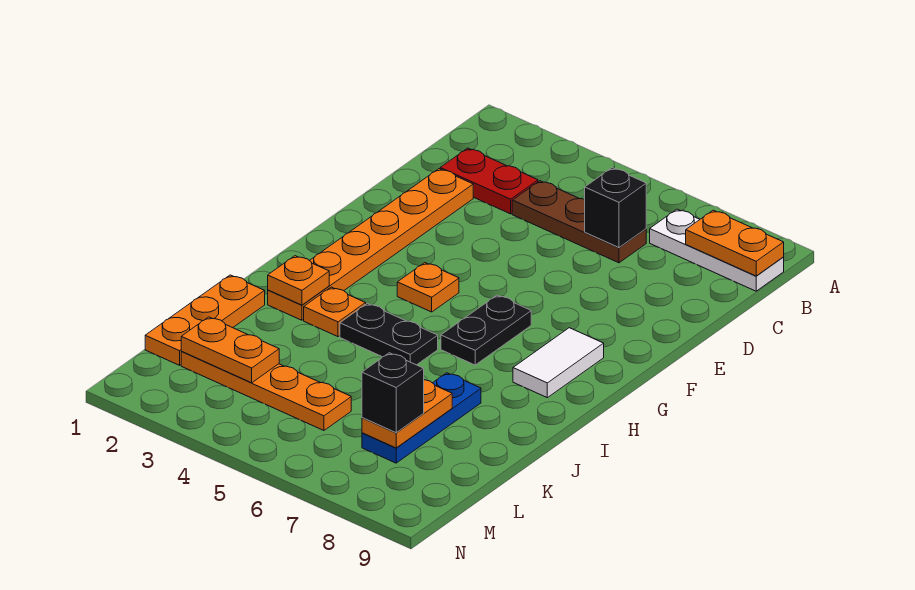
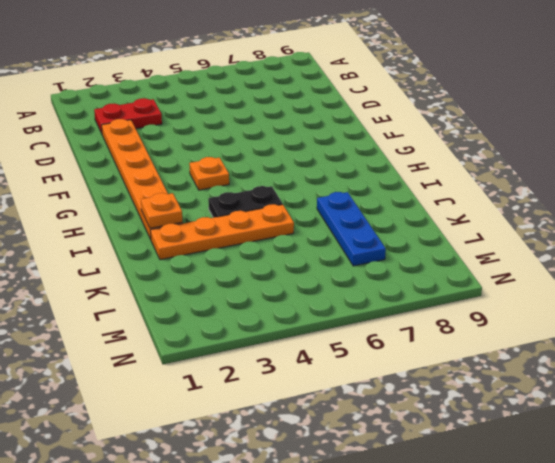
orange 1x4 plate [151,204,294,260] -> orange 1x4 plate moved to [181,352,351,431]
none -> white 1x3 plate [650,209,784,291]
none -> brown 1x3 plate [512,181,646,263]
none -> black 1x2 plate [441,295,531,365]

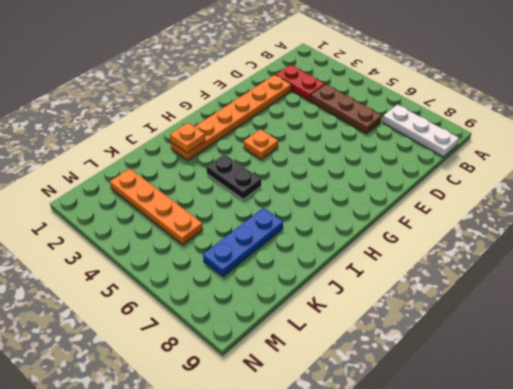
none -> black 1x2 plate [441,295,531,365]
none -> white 1x2 tile [513,328,604,398]
none -> orange 1x1 plate [304,287,366,337]

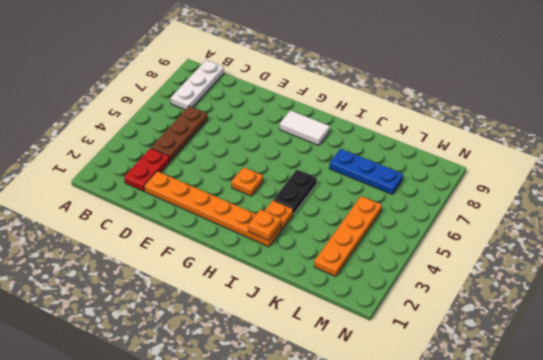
none -> black 1x2 plate [441,295,531,365]
none -> orange 1x3 plate [145,275,265,365]
none -> orange 1x2 plate [686,210,784,276]

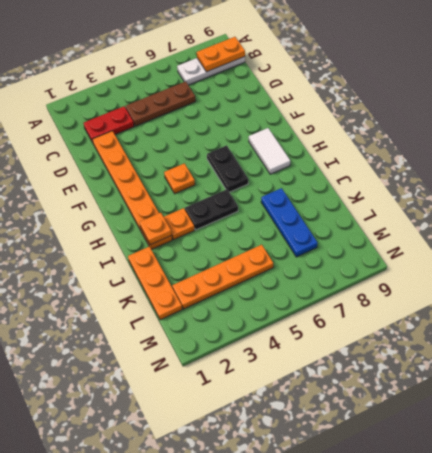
none -> black 1x1 brick [585,168,646,248]
none -> orange 1x2 plate [362,380,452,448]
none -> orange 1x2 plate [181,317,279,383]

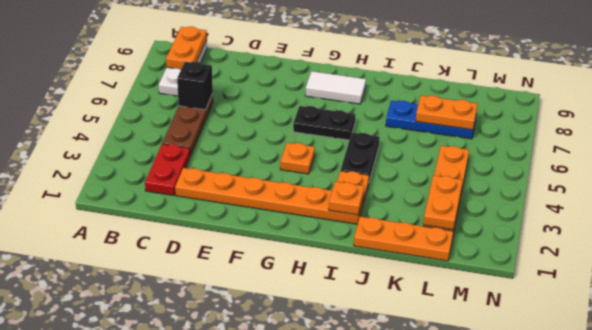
none -> black 1x1 brick [362,353,424,433]

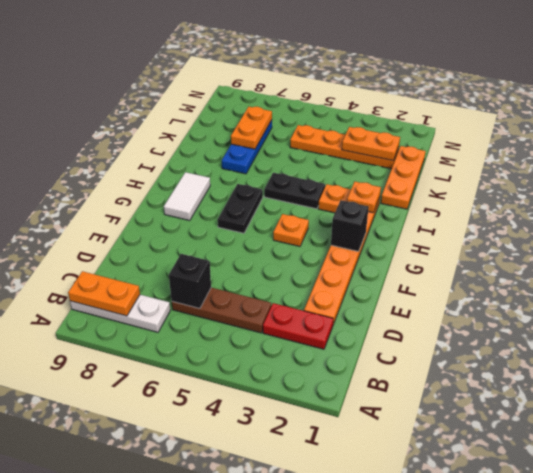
black 1x1 brick [331,200,369,252] -> black 1x1 brick moved to [362,353,424,433]

